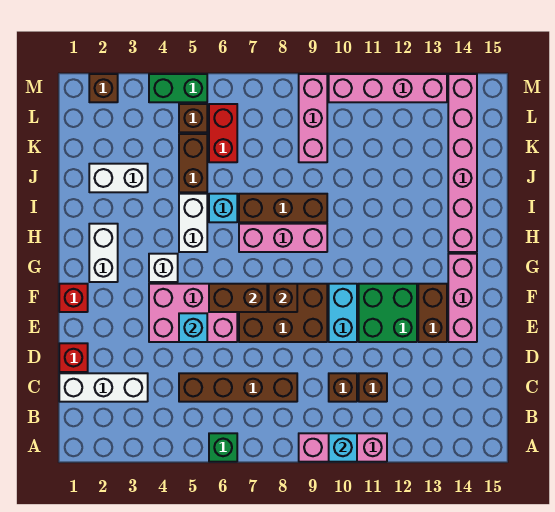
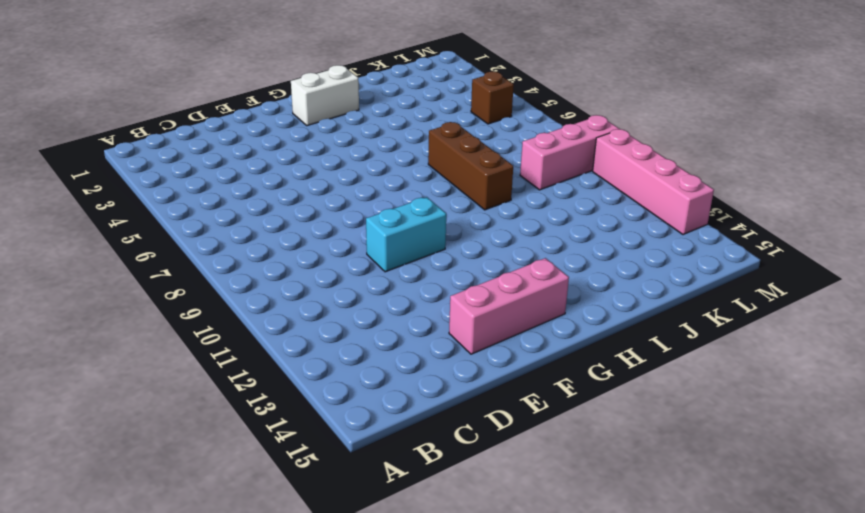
none -> green 1x1 brick [209,433,237,462]
none -> pink 1x3 brick [299,433,387,462]
none -> white 1x3 brick [59,373,148,402]
none -> brown 1x4 brick [179,373,297,402]

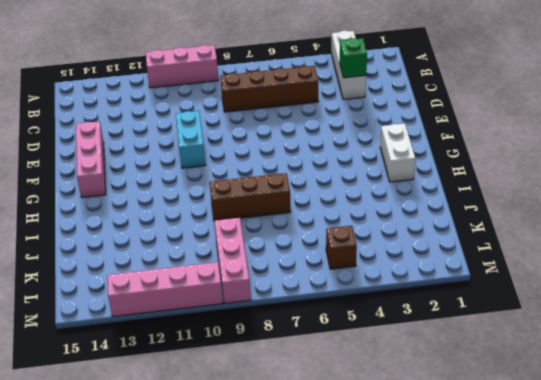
white 1x3 brick [332,31,366,99] -> white 1x3 brick turned to [59,373,148,402]
green 1x1 brick [340,38,367,78] -> green 1x1 brick moved to [209,433,237,462]
none -> brown 1x1 brick [329,373,357,402]
none -> brown 1x1 brick [359,373,387,402]
none -> red 1x1 brick [59,343,88,372]
none -> pink 2x3 brick [149,284,237,342]

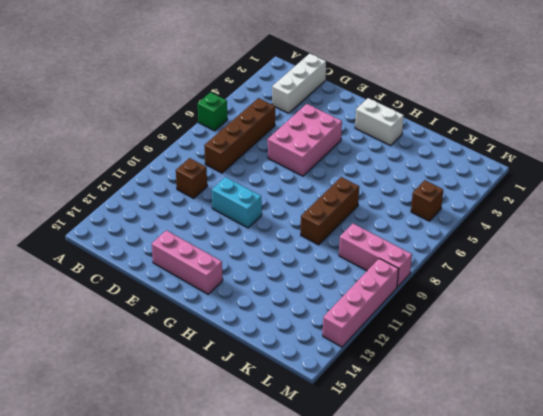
none -> pink 1x3 brick [299,433,387,462]
none -> brown 1x1 brick [359,373,387,402]
none -> red 1x1 brick [59,343,88,372]
none -> brown 2x3 brick [239,284,327,342]

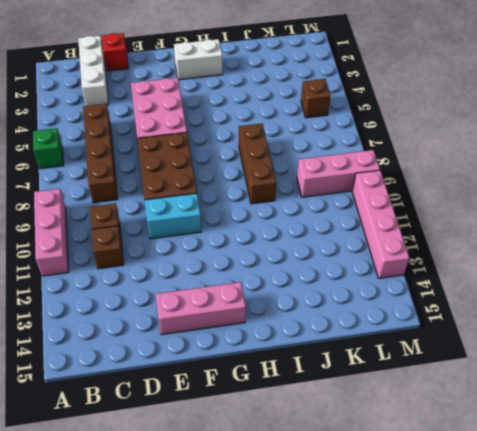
none -> green 2x2 brick [359,284,417,342]
none -> brown 1x2 brick [418,284,447,342]
none -> red 1x1 brick [59,284,88,312]
none -> white 1x1 brick [149,254,178,282]

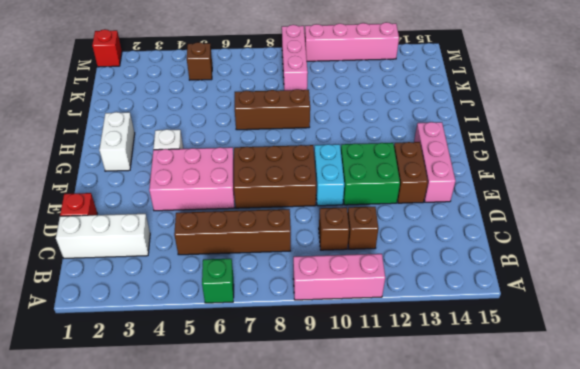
red 1x1 brick [92,29,122,67] -> red 1x1 brick moved to [59,284,88,312]
none -> white 1x2 brick [179,194,207,252]
none -> pink 1x3 brick [239,224,327,252]
none -> pink 1x6 brick [448,74,477,252]
none -> cyan 1x1 brick [209,194,237,222]

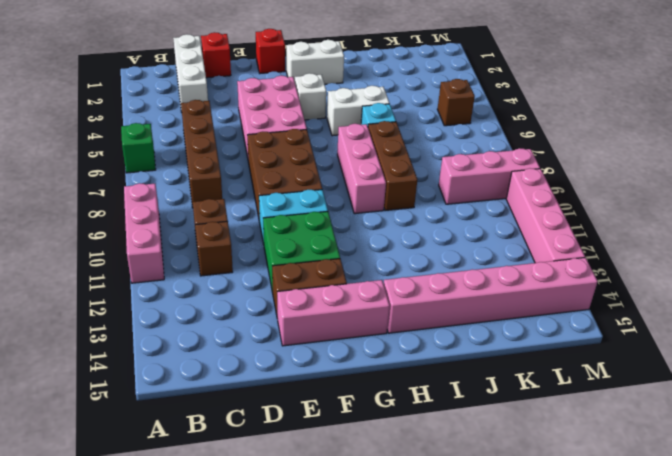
none -> white 1x2 brick [89,164,148,192]
none -> brown 1x2 brick [179,134,207,192]
none -> red 1x2 brick [209,104,237,162]
none -> brown 1x1 brick [89,74,118,102]

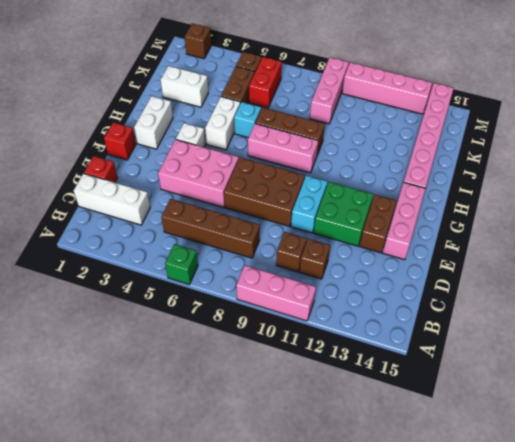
none -> green 1x2 brick [149,74,207,102]
none -> cyan 1x1 brick [329,433,357,462]
none -> cyan 1x1 brick [179,313,207,342]
none -> brown 1x2 brick [209,284,267,312]

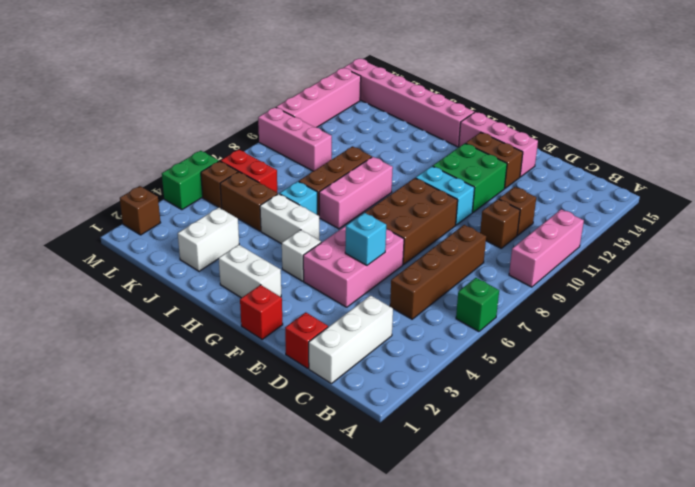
none -> cyan 1x1 brick [329,433,357,462]
none -> brown 1x2 brick [209,284,267,312]
none -> brown 1x1 brick [269,284,297,312]

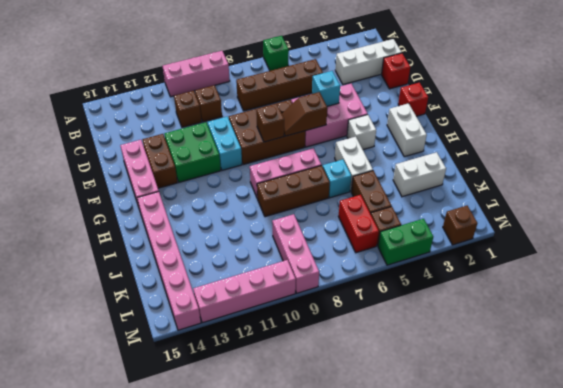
brown 1x2 slope [282,92,327,136] -> brown 1x2 brick [209,284,267,312]
none -> cyan 1x1 brick [329,433,357,462]

